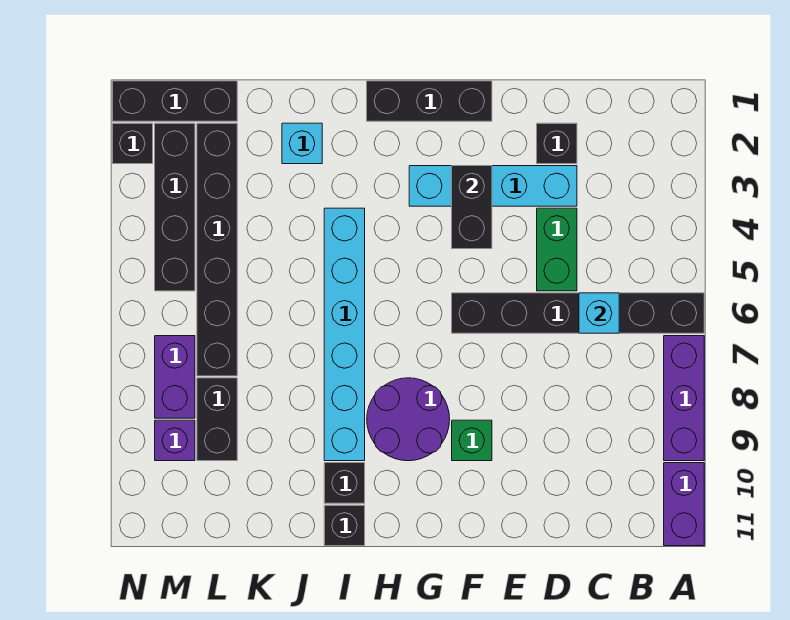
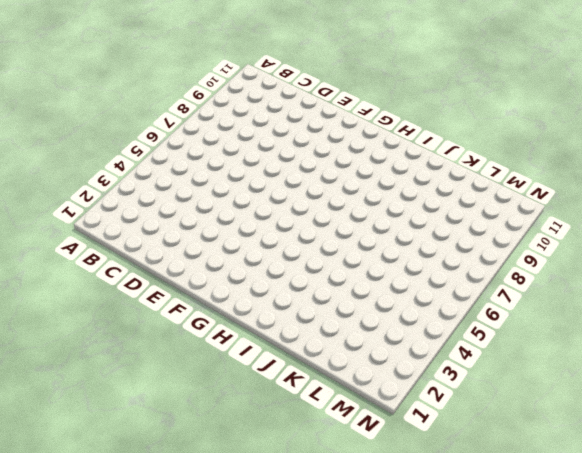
none -> black 1x6 brick [452,293,704,333]
none -> purple 1x3 brick [664,336,704,461]
none -> purple 1x2 brick [664,463,704,546]

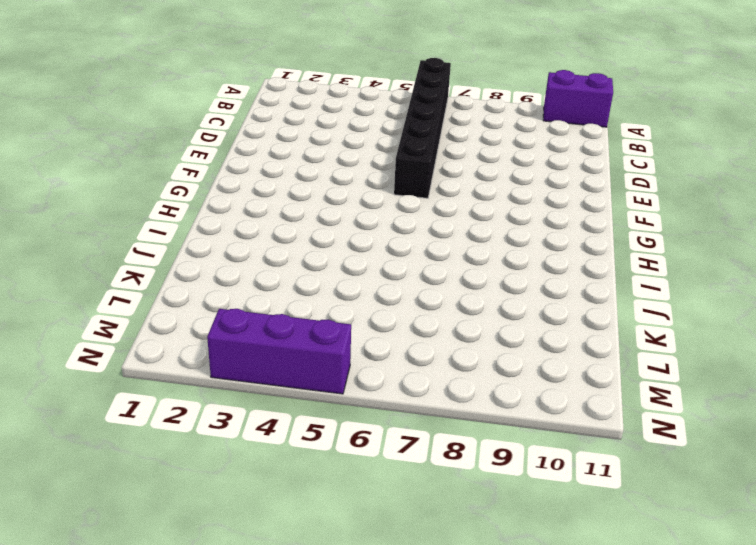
purple 1x3 brick [207,309,351,394] -> purple 1x3 brick moved to [664,336,704,461]
none -> black 1x1 brick [537,123,577,164]
none -> cyan 1x4 brick [409,166,577,206]
none -> green 1x2 brick [537,208,577,291]

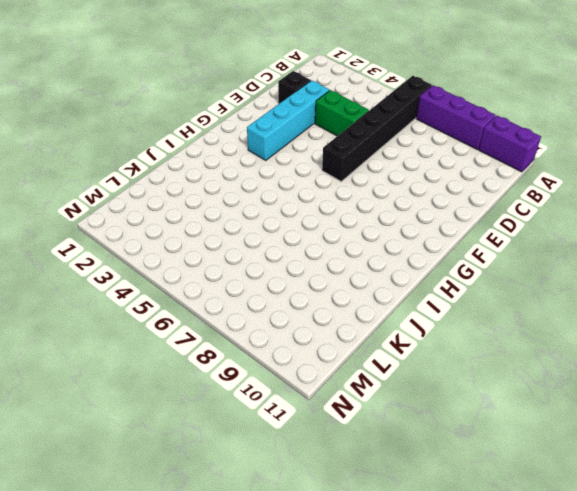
none -> black 1x3 brick [367,81,492,121]
none -> green 1x1 brick [452,420,492,461]
none -> purple 2x2 round brick [367,378,450,461]

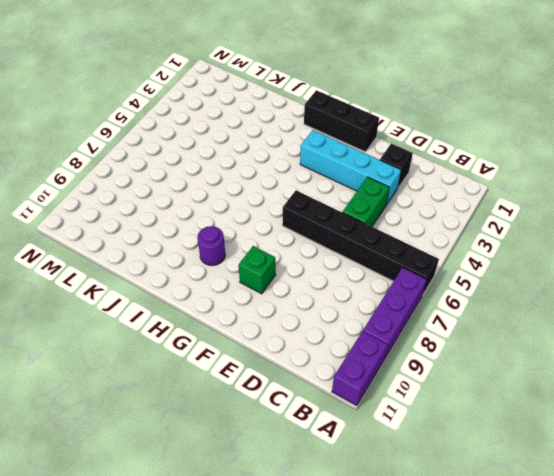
purple 1x1 round brick [198,226,225,266] -> purple 2x2 round brick [367,378,450,461]
none -> cyan 1x6 brick [324,208,365,461]
none -> black 1x1 brick [324,463,365,503]
none -> black 1x1 brick [324,505,365,546]

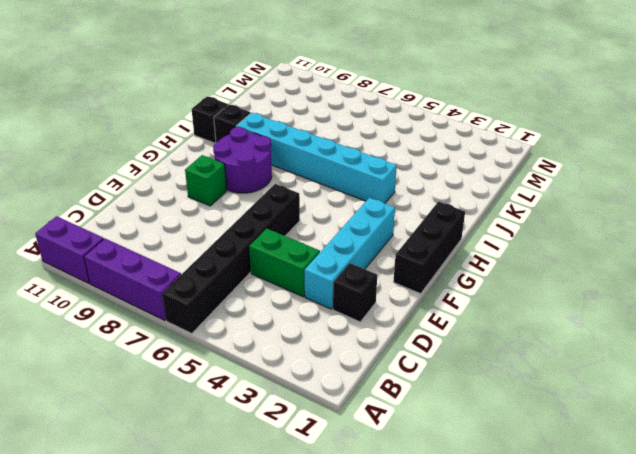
none -> cyan 1x1 brick [282,123,322,164]
none -> black 1x3 brick [112,81,237,121]
none -> black 1x6 brick [197,123,237,376]

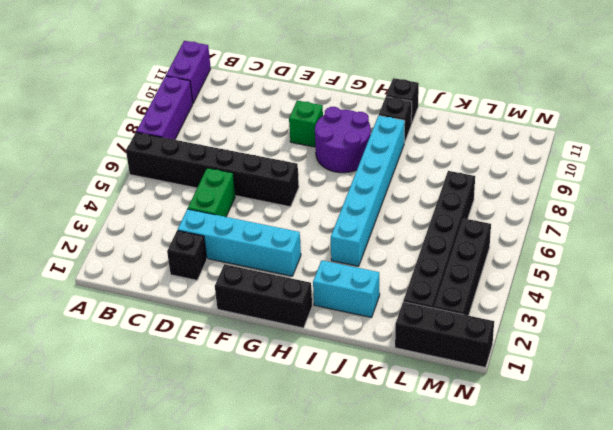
cyan 1x2 brick [313,260,380,318] -> cyan 1x1 brick [282,123,322,164]
none -> black 1x2 brick [197,378,237,461]
none -> purple 1x2 brick [155,336,195,418]
none -> purple 1x1 brick [155,420,195,461]

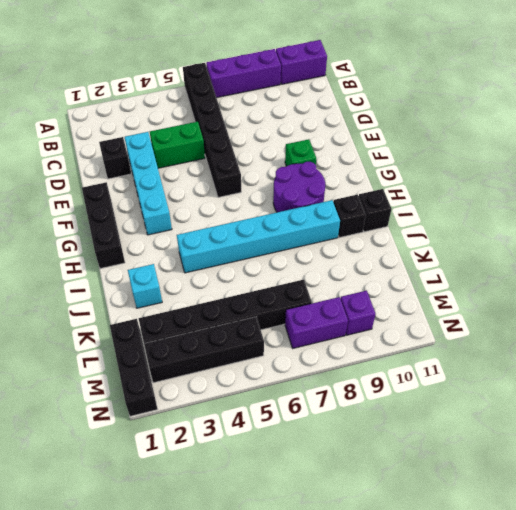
none -> black 1x2 brick [197,378,237,461]
none -> black 1x1 brick [112,123,153,164]
none -> cyan 1x1 brick [579,293,619,333]

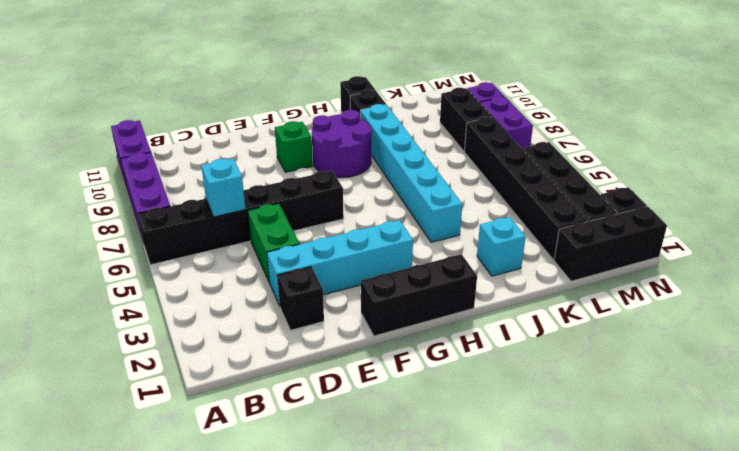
none -> black 1x2 brick [452,166,492,249]

